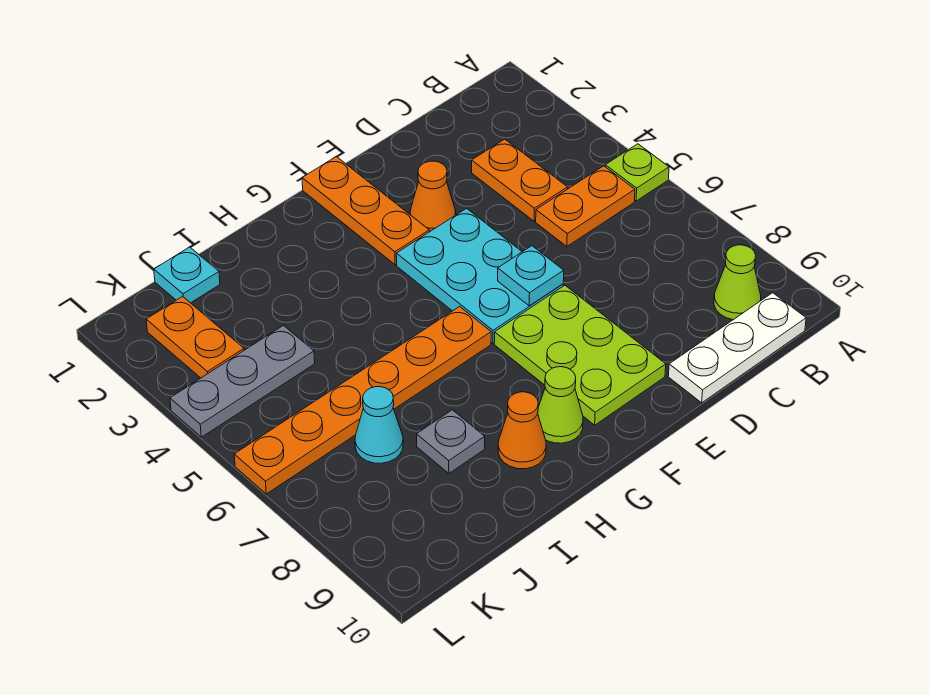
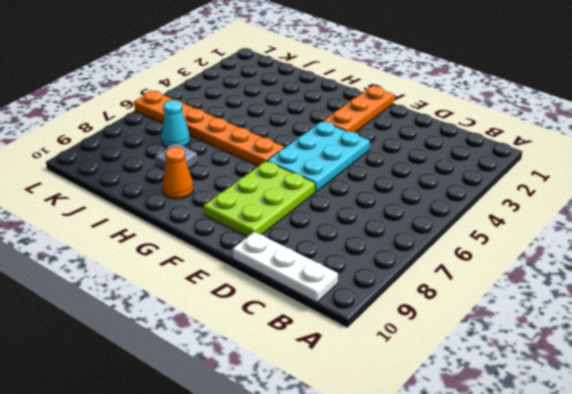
none -> lime 1x1 plate [605,144,669,201]
none -> orange 1x2 plate [536,166,635,246]
none -> lime 1x1 cone [714,245,761,320]

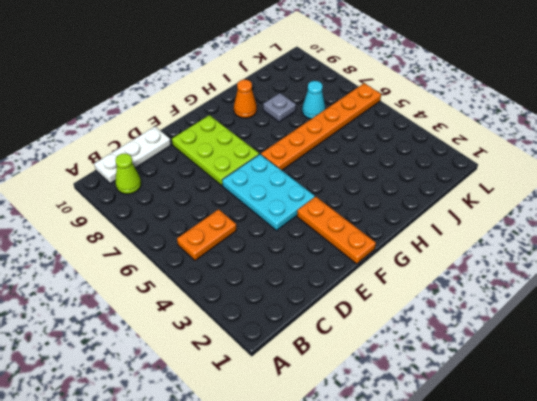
none -> lime 1x1 plate [605,144,669,201]
none -> orange 1x2 plate [472,139,568,221]
none -> orange 1x1 cone [410,161,456,232]

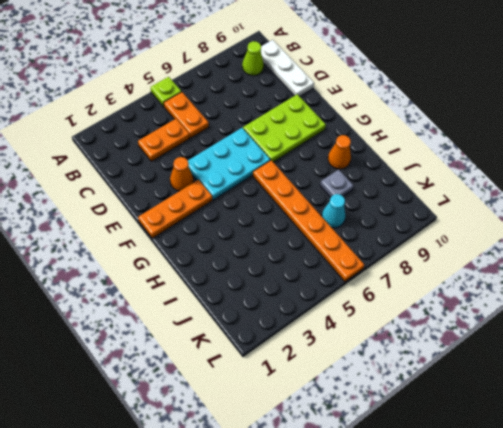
none -> lime 1x1 cone [538,367,583,443]
none -> cyan 1x1 plate [154,247,220,303]
none -> grey 1x3 plate [170,326,315,437]

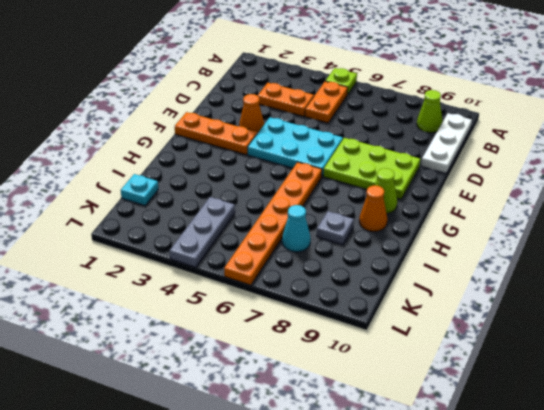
none -> orange 1x2 plate [146,296,244,378]
none -> cyan 1x1 plate [498,246,564,306]

